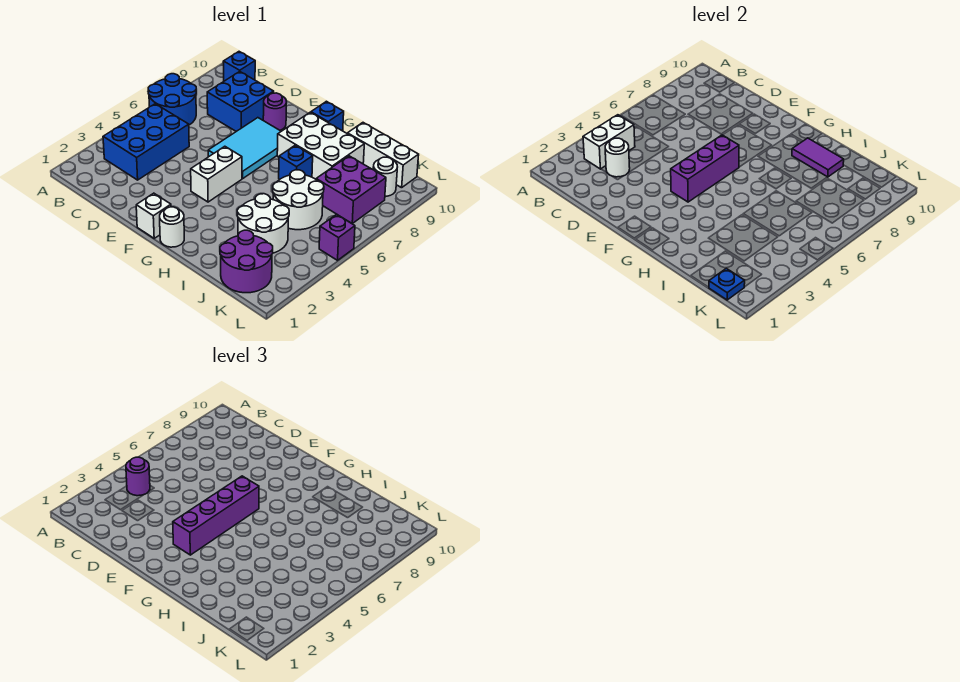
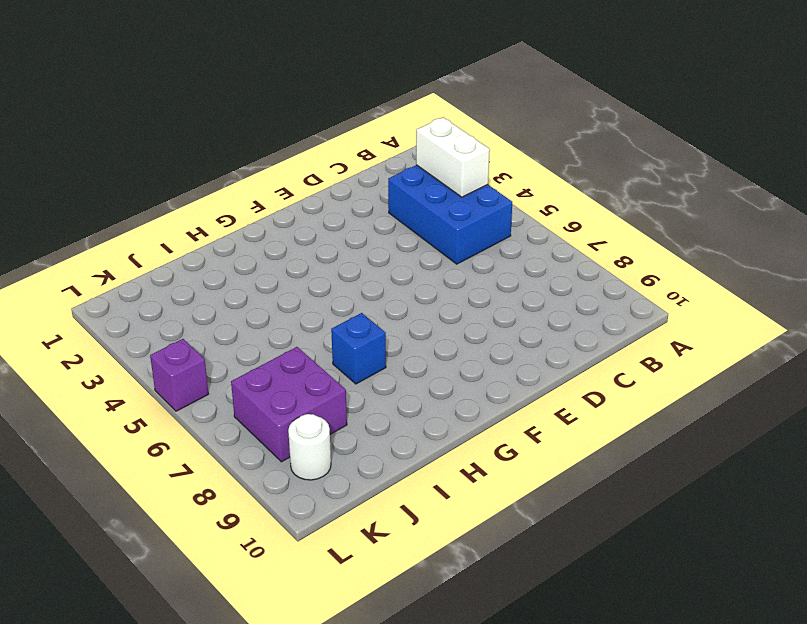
none -> blue 2x2 round brick [148,74,196,125]
none -> blue 1x1 brick [223,52,255,81]
none -> blue 2x2 brick [207,72,274,131]

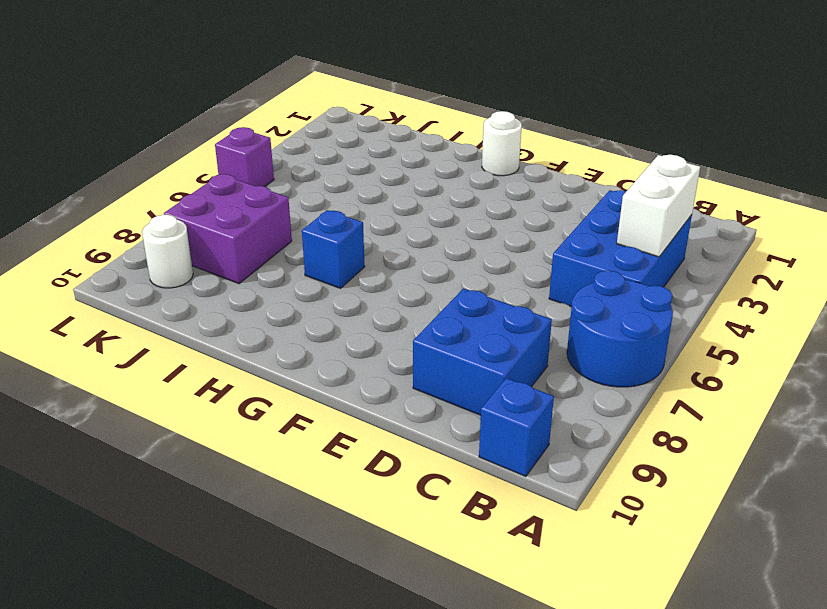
none -> cyan 2x3 tile [208,118,281,178]
none -> purple 1x1 round brick [263,93,287,130]
none -> white 1x1 brick [136,193,171,238]

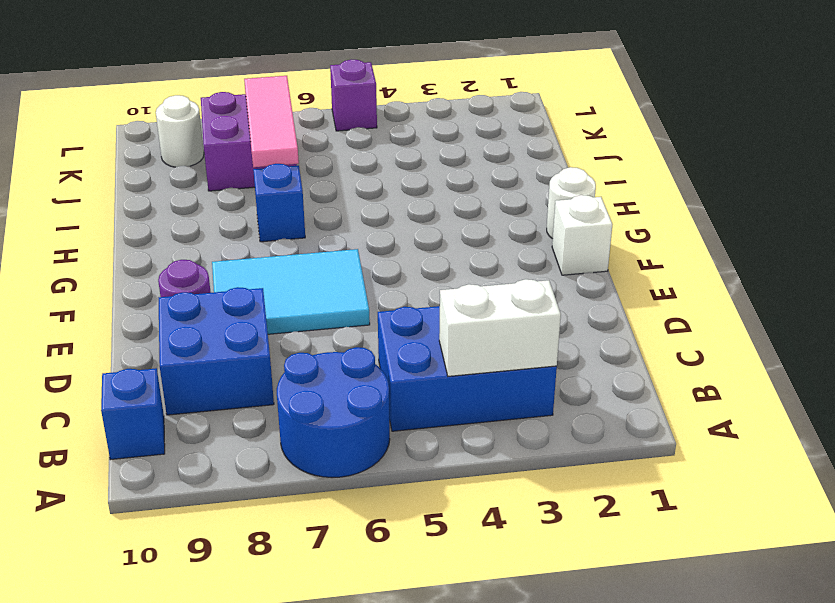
pink 1x3 tile [244,76,299,167] -> none
none -> white 1x2 brick [191,146,242,202]
none -> white 2x3 brick [277,112,364,179]
none -> blue 1x1 brick [311,101,344,131]

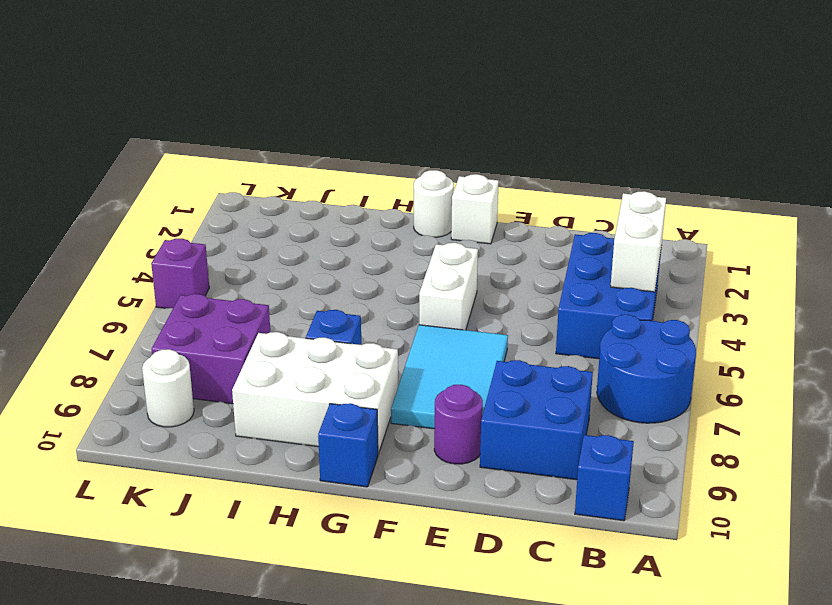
none -> white 2x2 round brick [237,194,289,253]
none -> white 2x2 round brick [273,170,324,230]
none -> white 1x3 brick [347,123,419,188]

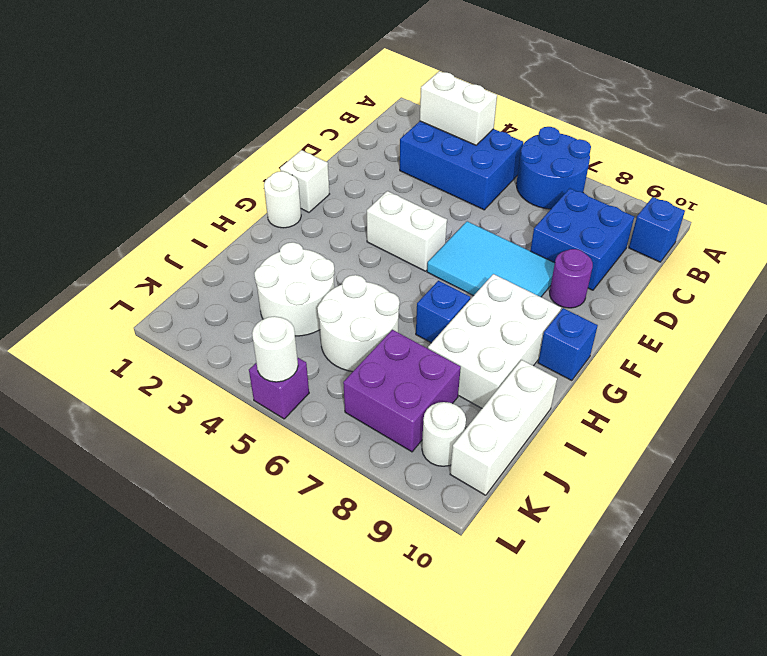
white 1x1 round brick [252,316,298,382] -> white 1x1 round brick moved to [605,138,630,177]
none -> purple 2x2 round brick [220,230,273,293]
none -> purple 1x3 brick [671,135,739,202]
none -> purple 1x2 tile [792,138,844,177]

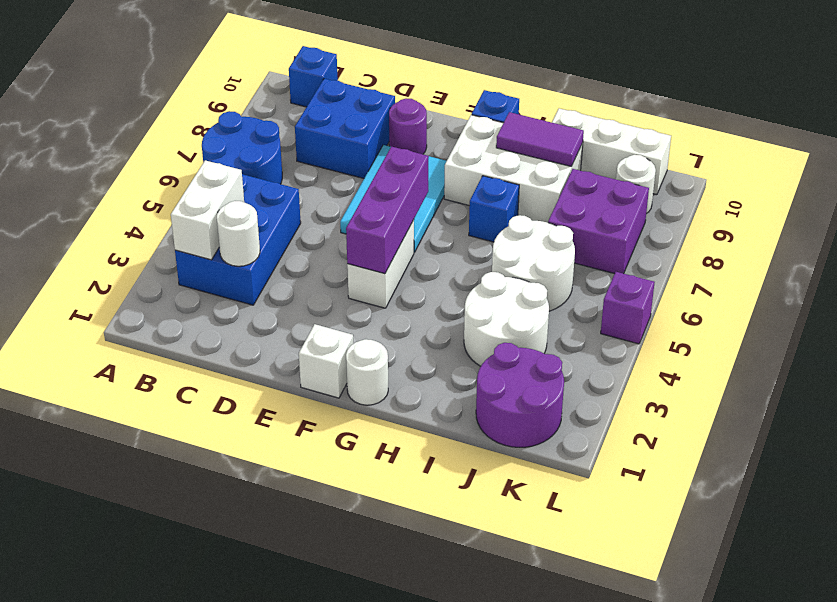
none -> blue 1x1 plate [709,268,745,300]
none -> purple 1x1 round brick [126,457,150,496]
none -> purple 1x4 brick [173,476,259,555]

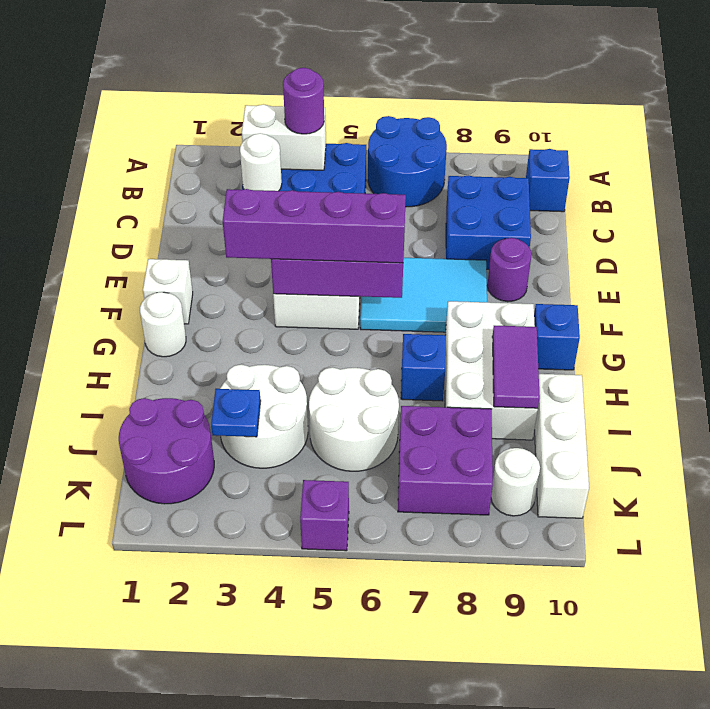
blue 1x1 plate [211,389,261,437] -> blue 1x1 plate moved to [709,268,745,300]

